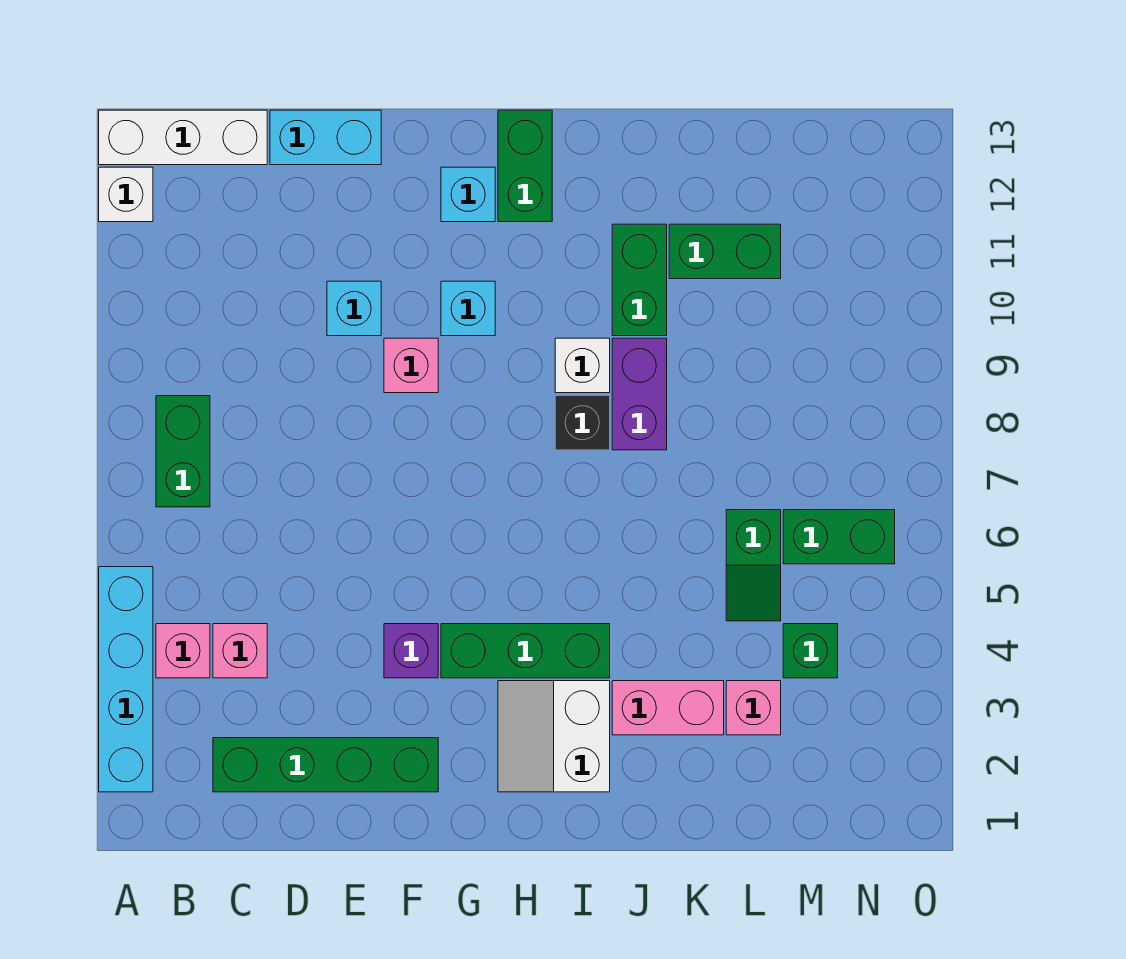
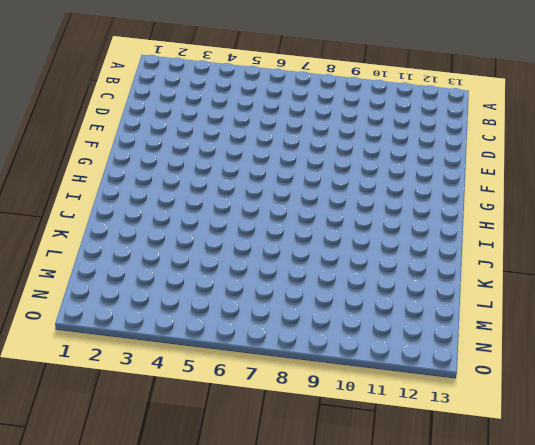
none -> cyan 1x4 brick [99,567,153,792]
none -> white 1x1 brick [99,167,153,222]
none -> white 1x3 brick [99,110,267,165]

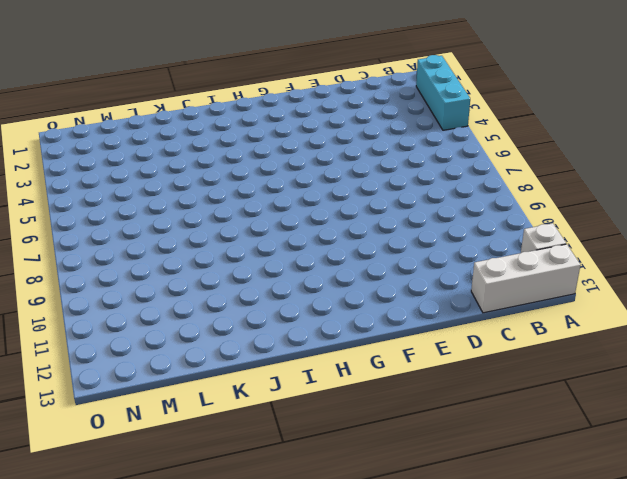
cyan 1x3 brick [416,55,470,130] -> cyan 1x4 brick [99,567,153,792]
none -> pink 1x1 brick [156,624,210,678]
none -> green 1x2 brick [156,396,210,507]
none -> green 1x4 brick [213,738,438,792]

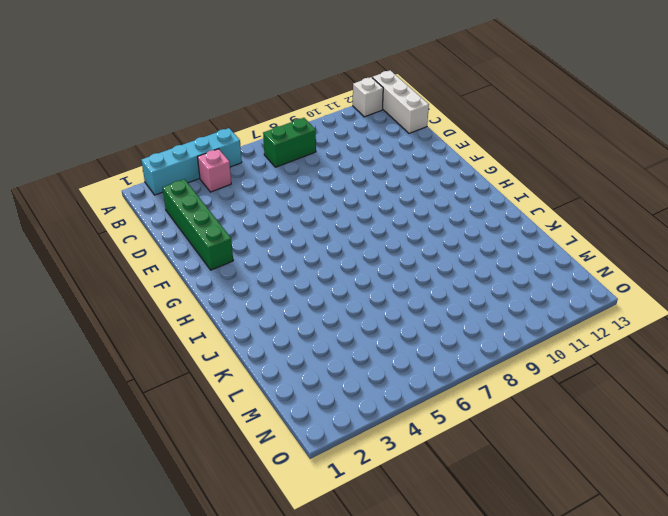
none -> pink 1x1 brick [213,624,267,678]
none -> cyan 1x2 brick [270,110,381,165]
none -> cyan 1x1 brick [327,281,381,336]

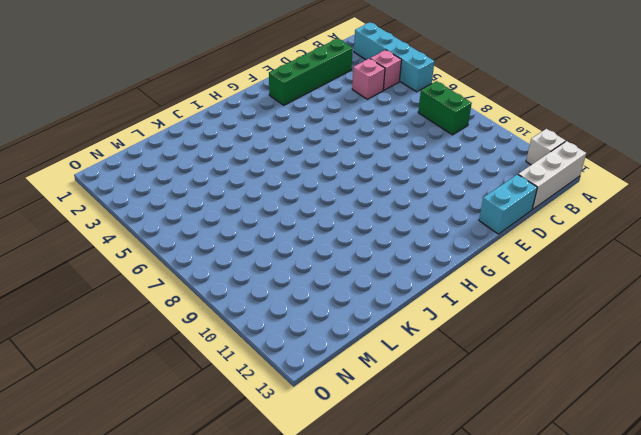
none -> cyan 1x1 brick [327,281,381,336]
none -> purple 1x1 brick [384,624,438,678]
none -> pink 1x1 brick [384,338,438,393]

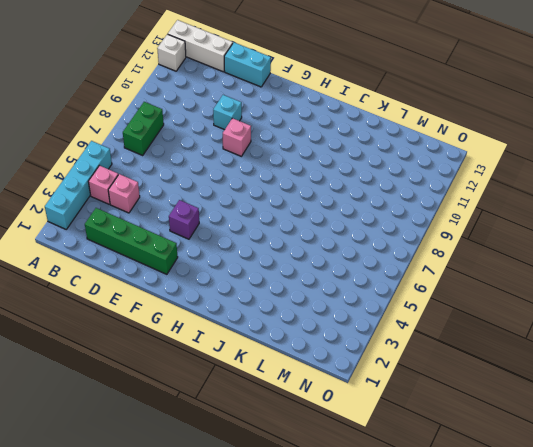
none -> green 1x3 brick [441,624,610,678]
none -> cyan 1x1 brick [441,281,495,336]
none -> cyan 1x1 brick [441,167,495,222]

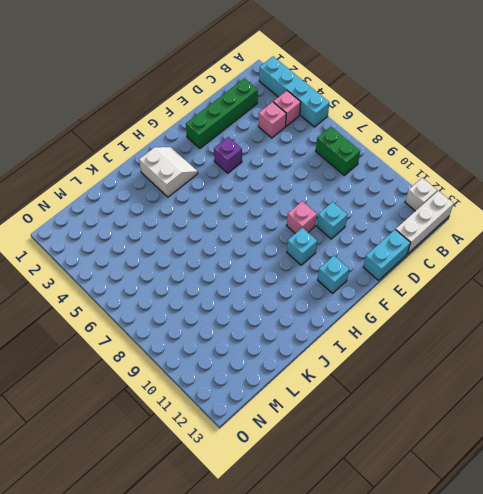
none -> green 1x3 brick [441,624,610,678]
none -> green 1x2 brick [498,110,552,222]
none -> black 1x1 brick [555,396,610,450]

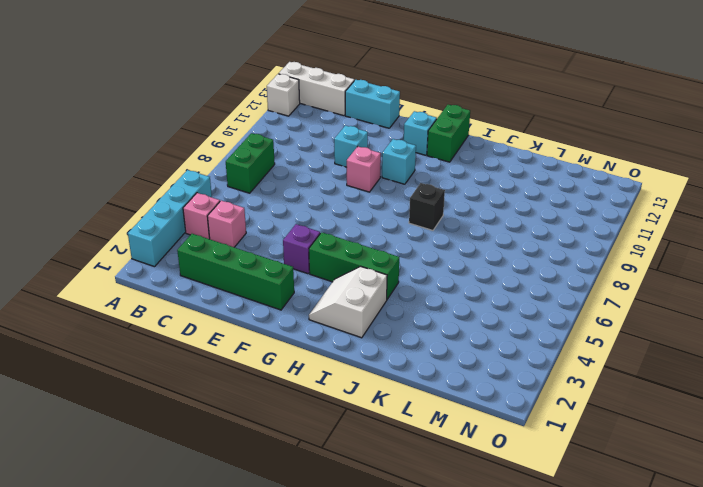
none -> white 1x1 brick [555,338,610,393]
none -> pink 1x2 brick [612,681,724,735]
none -> purple 1x2 brick [612,338,667,450]

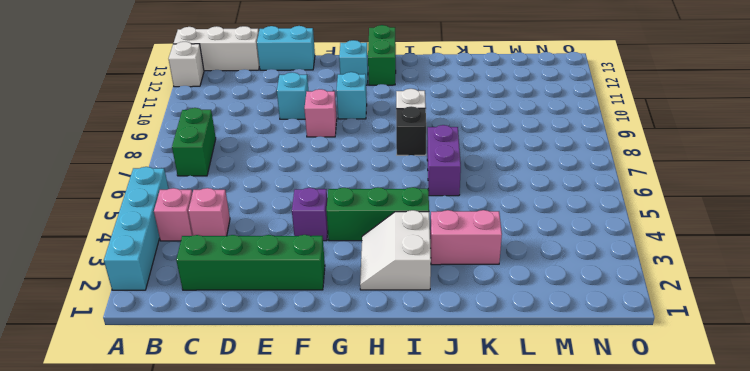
purple 1x2 brick [427,125,461,196] -> purple 1x2 brick moved to [612,338,667,450]
none -> green 1x2 brick [612,224,667,336]
none -> green 1x2 brick [669,224,781,279]
none -> pink 1x1 brick [726,681,781,735]

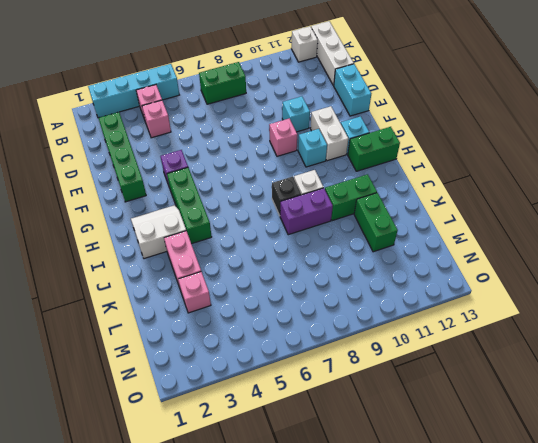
white 1x2 brick [310,106,348,161] -> none
none -> green 1x2 slope [726,510,781,621]
none -> green 1x1 brick [783,624,838,678]
none -> green 1x2 brick [783,510,895,564]

